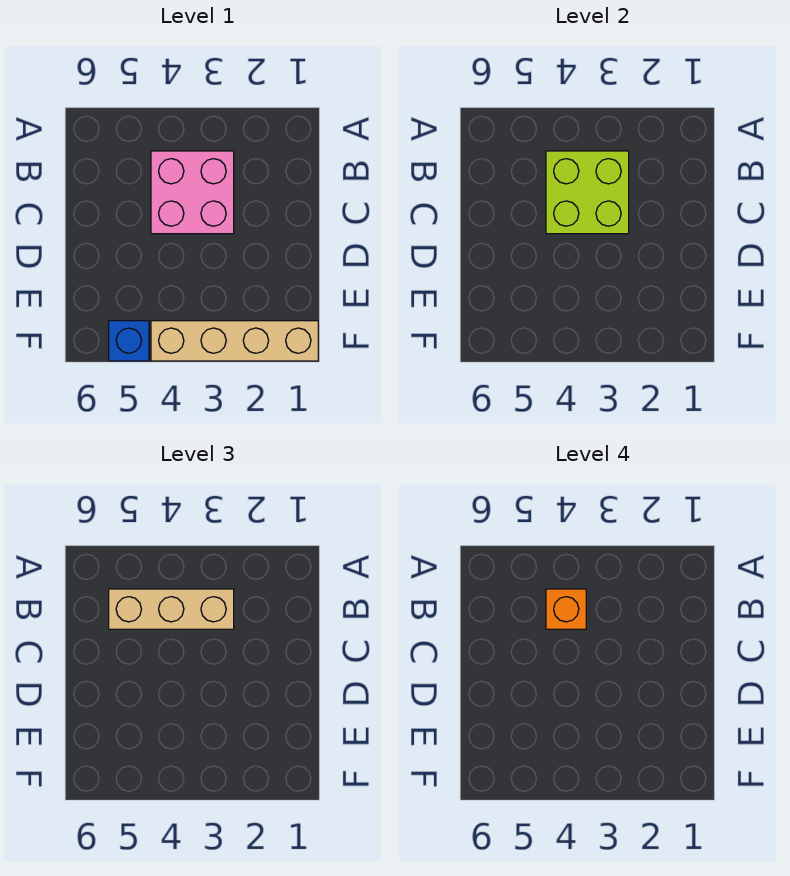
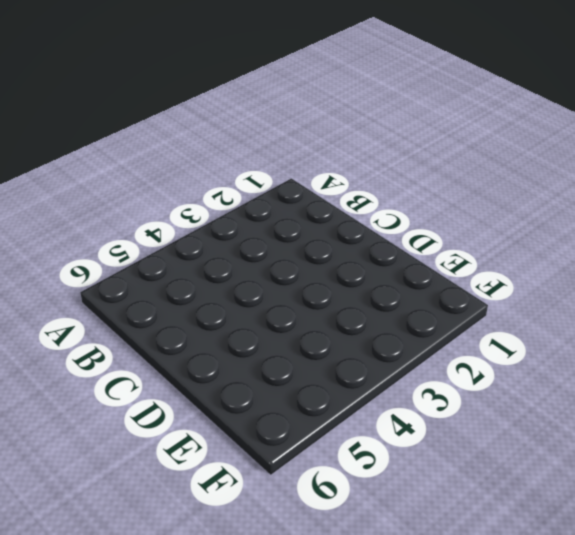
none -> pink 2x2 brick [151,151,234,234]
none -> tan 1x4 brick [151,321,318,361]

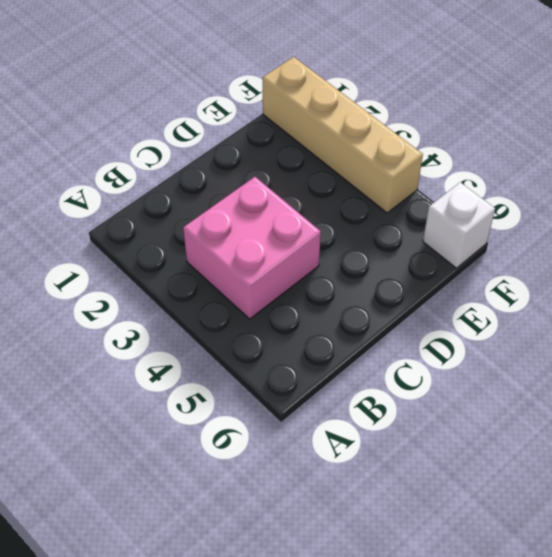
white 1x1 brick [423,182,495,268] -> none
none -> blue 1x1 brick [109,321,149,361]
none -> lime 2x2 brick [546,151,629,234]

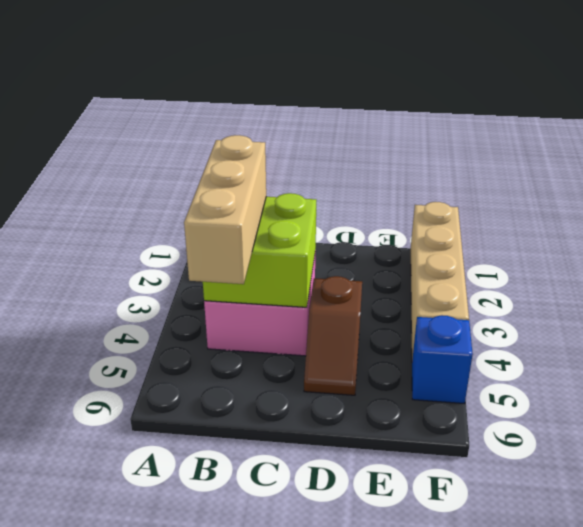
brown 1x2 slope [304,276,362,395] -> none
none -> orange 1x1 brick [546,589,586,629]

